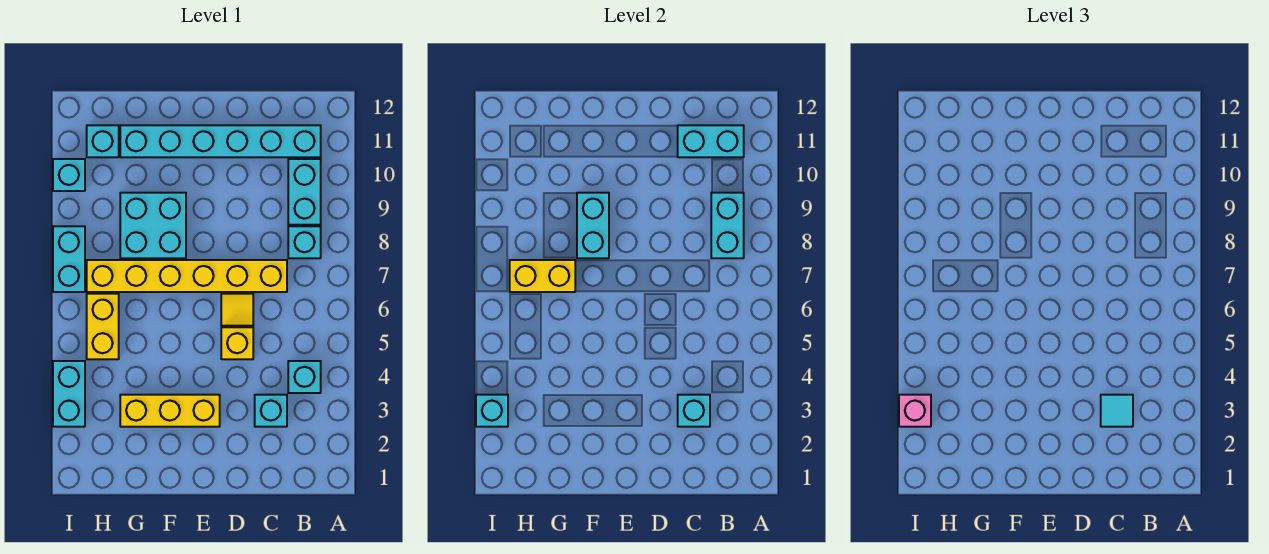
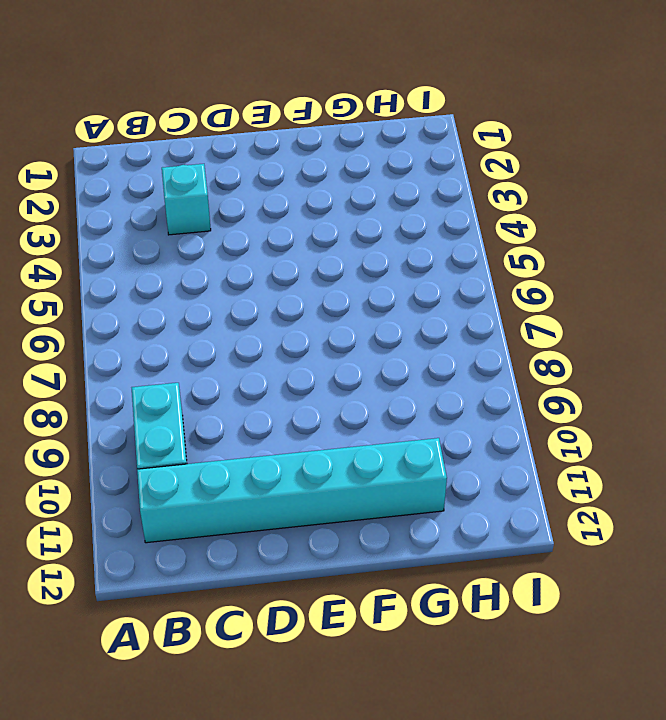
none -> cyan 1x1 brick [288,361,321,393]
none -> cyan 1x1 brick [288,226,321,258]
none -> yellow 1x6 brick [87,260,287,292]

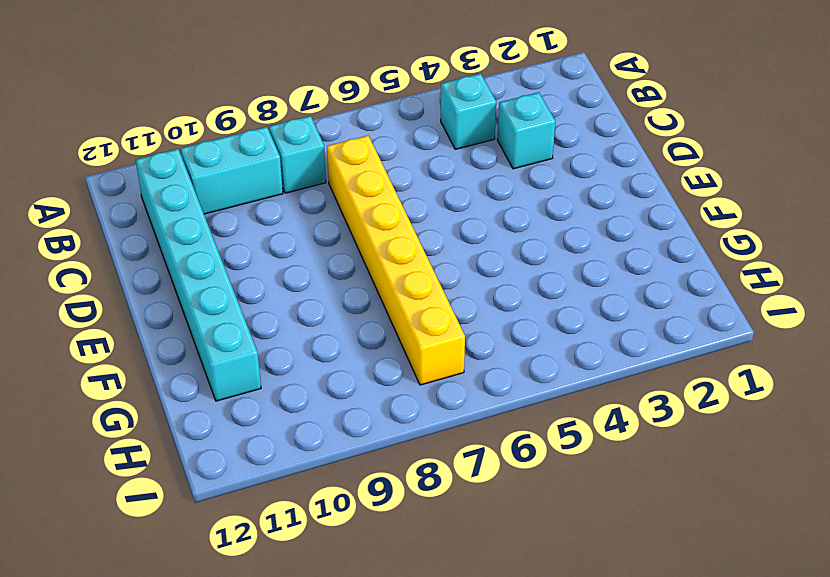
none -> yellow 1x1 brick [221,327,253,359]
none -> yellow 1x1 tile [221,294,253,326]
none -> yellow 1x3 brick [120,395,220,427]

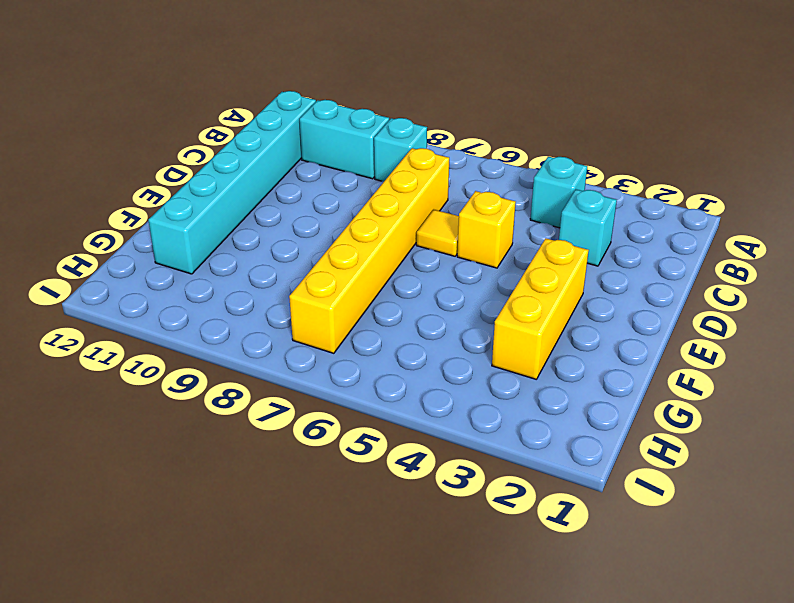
none -> cyan 2x2 brick [120,193,186,258]
none -> yellow 1x2 brick [87,294,119,359]
none -> cyan 1x1 brick [87,125,119,157]

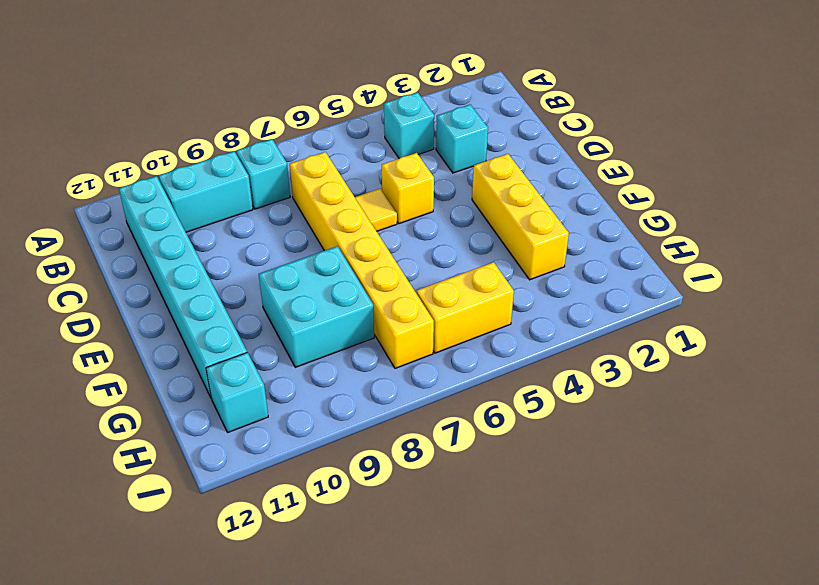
none -> cyan 1x2 brick [53,361,85,427]
none -> cyan 1x2 brick [53,226,85,292]
none -> cyan 1x1 brick [53,159,85,191]

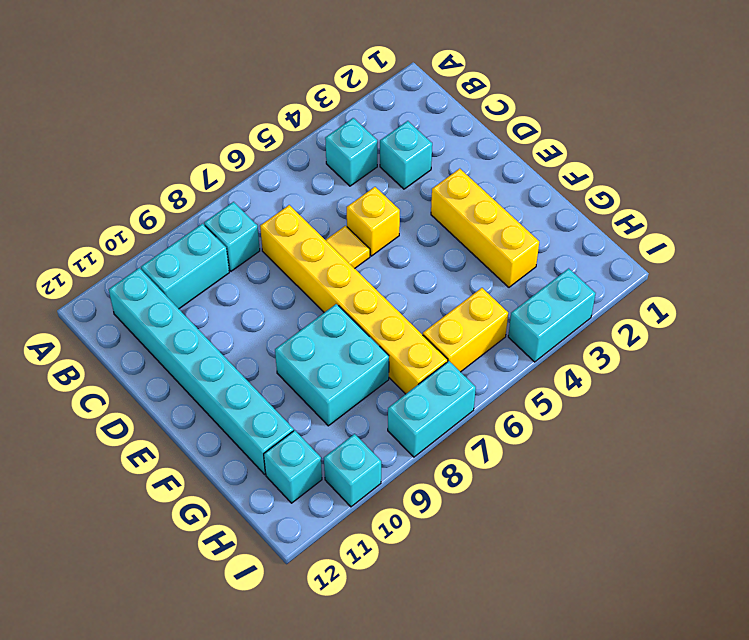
none -> cyan 1x2 brick [711,193,744,258]
none -> cyan 1x2 brick [678,125,744,157]
none -> cyan 1x1 brick [678,395,710,427]

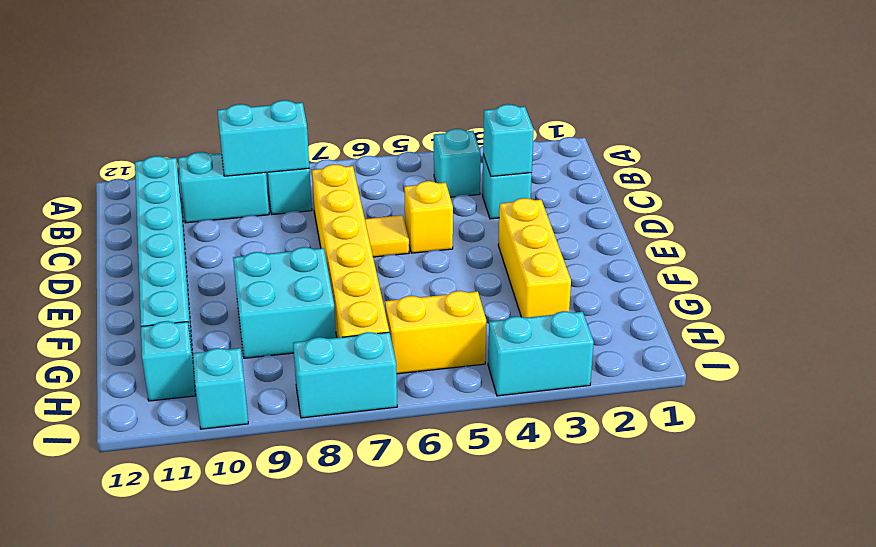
none -> cyan 1x2 brick [678,125,744,157]
none -> cyan 1x2 brick [577,193,609,258]
none -> yellow 1x2 brick [510,260,575,292]

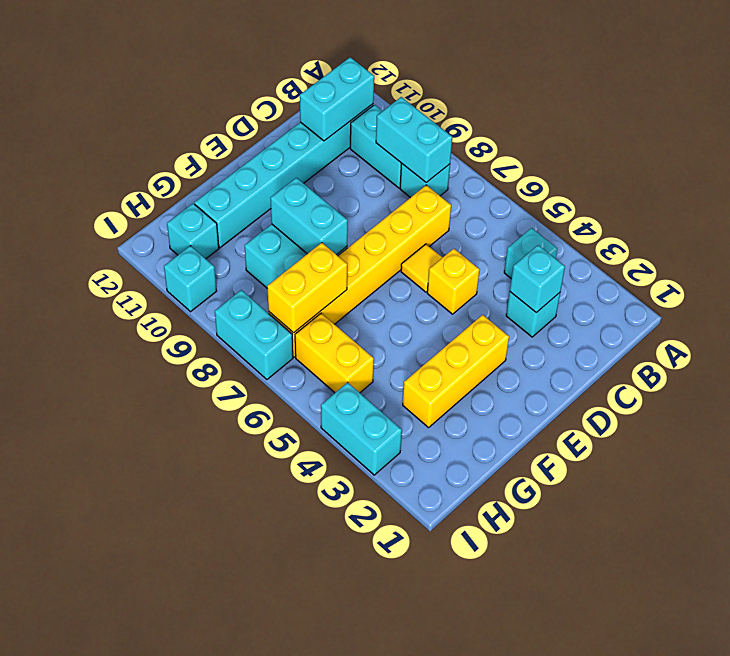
none -> cyan 1x1 brick [476,395,508,427]
none -> cyan 1x1 tile [1101,395,1133,427]
none -> pink 1x1 brick [899,395,931,427]

